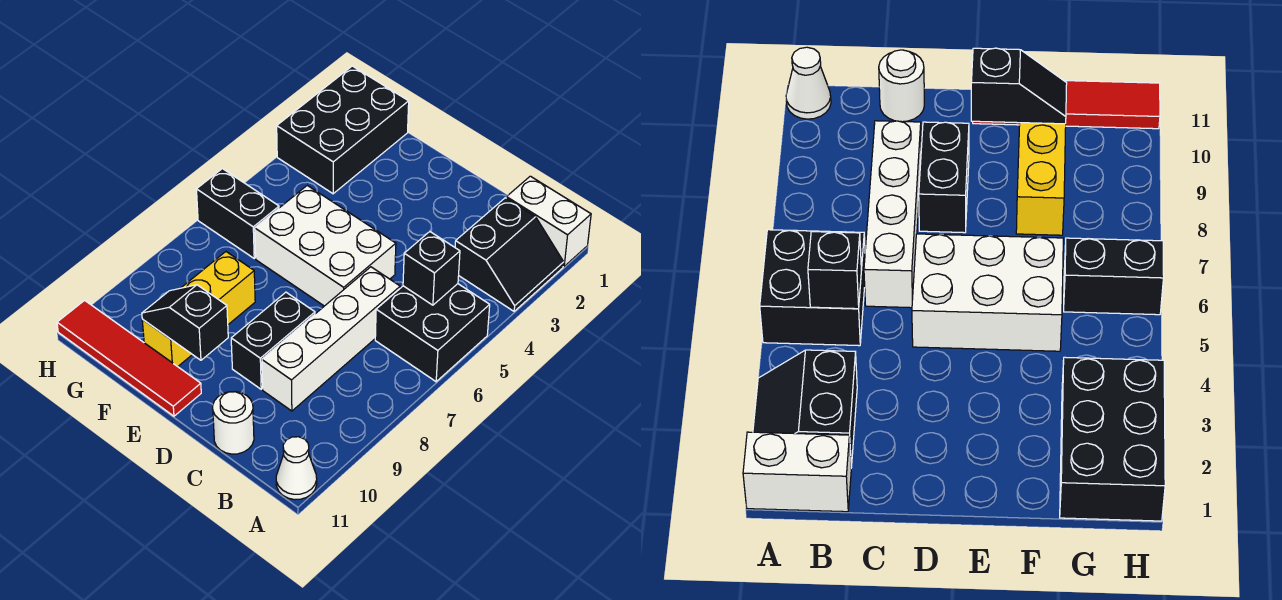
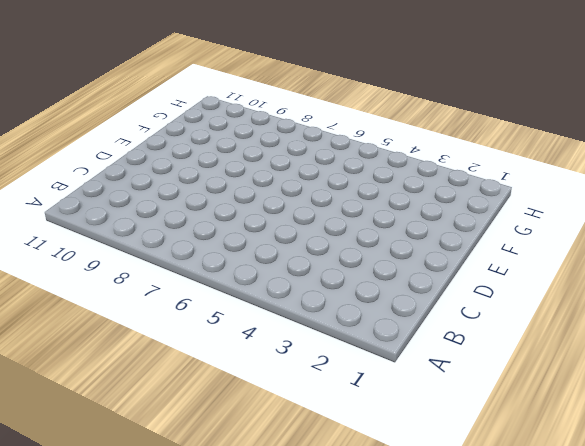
none -> white 1x2 brick [506,176,591,266]
none -> black 2x2 slope [455,198,564,311]
none -> black 2x2 brick [375,284,490,382]

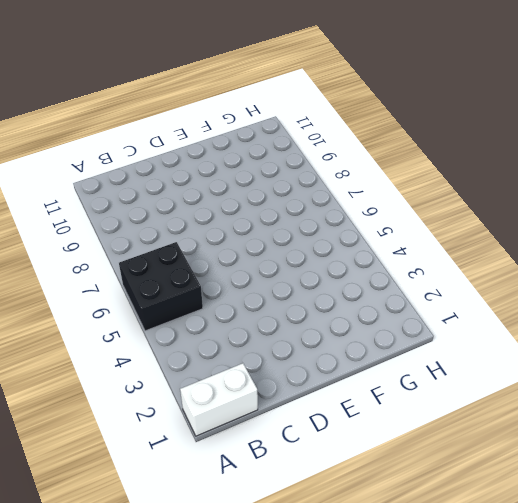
none -> black 2x2 slope [455,198,564,311]
none -> white 1x1 cone [276,437,317,500]
none -> white 1x4 brick [262,267,400,411]

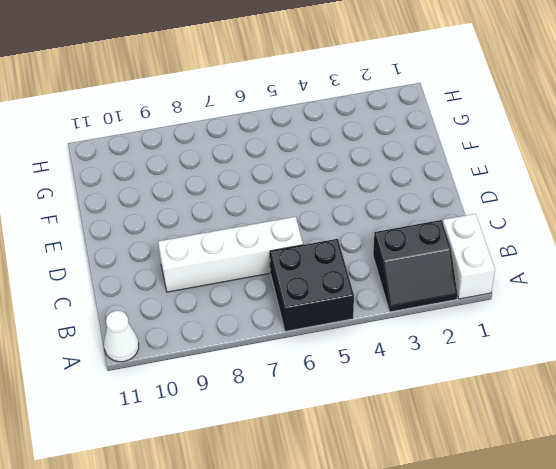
none -> white 1x1 round brick [213,392,254,454]
none -> white 2x3 brick [255,185,396,306]
none -> black 1x2 brick [231,292,315,389]

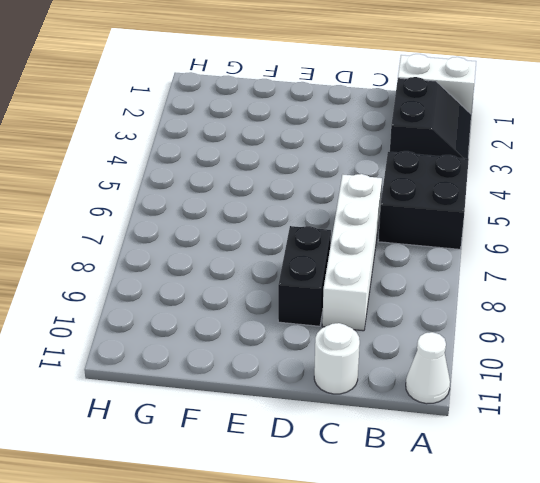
none -> white 2x3 brick [255,185,396,306]
none -> red 1x4 tile [57,300,201,416]
none -> yellow 1x3 brick [142,252,255,367]

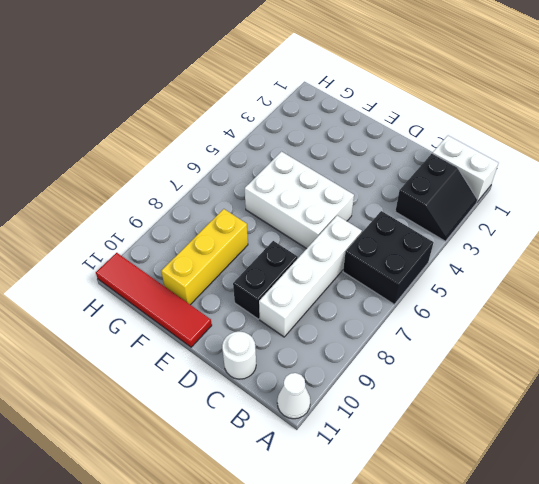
none -> black 2x3 brick [277,66,409,194]
none -> black 1x2 brick [197,169,279,258]
none -> black 1x1 brick [403,232,460,305]

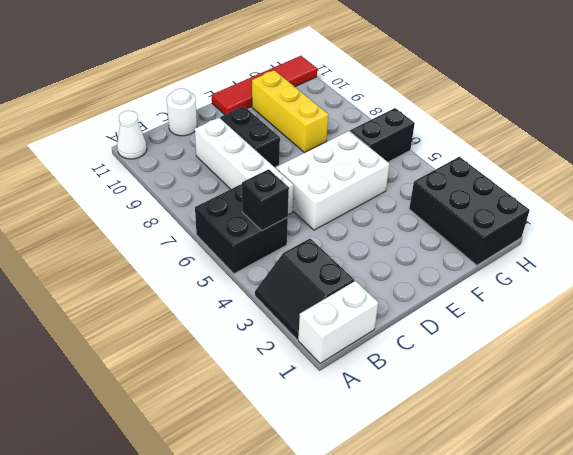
none -> black 1x2 slope [142,285,228,360]

